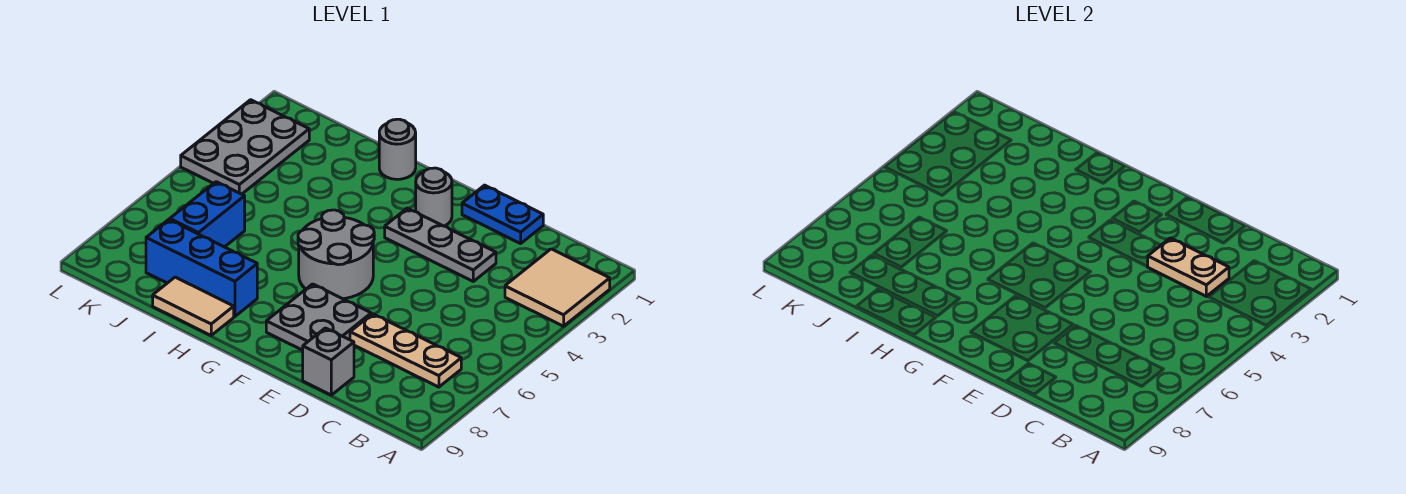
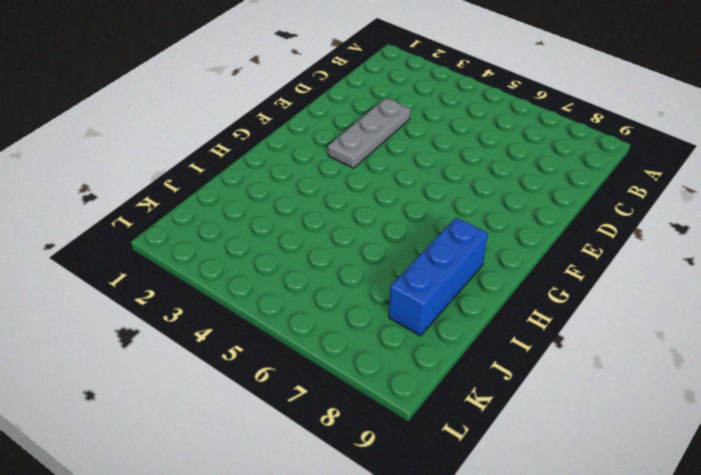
none -> tan 2x2 tile [505,249,610,326]
none -> tan 1x3 plate [350,314,461,387]
none -> blue 1x2 plate [462,185,543,244]

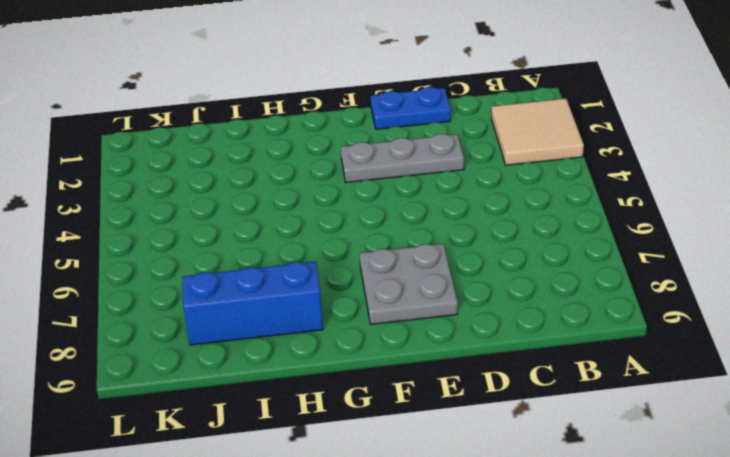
none -> tan 1x3 plate [350,314,461,387]
none -> grey 1x1 brick [303,328,354,395]
none -> grey 1x1 round brick [416,168,452,226]

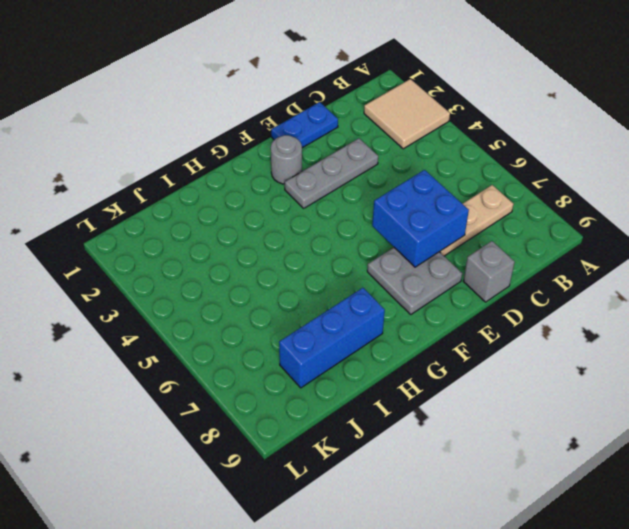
blue 2x2 brick [372,170,469,267] -> none
none -> grey 2x2 round brick [298,210,374,299]
none -> grey 1x1 round brick [379,119,416,179]
none -> tan 1x2 tile [153,277,234,335]

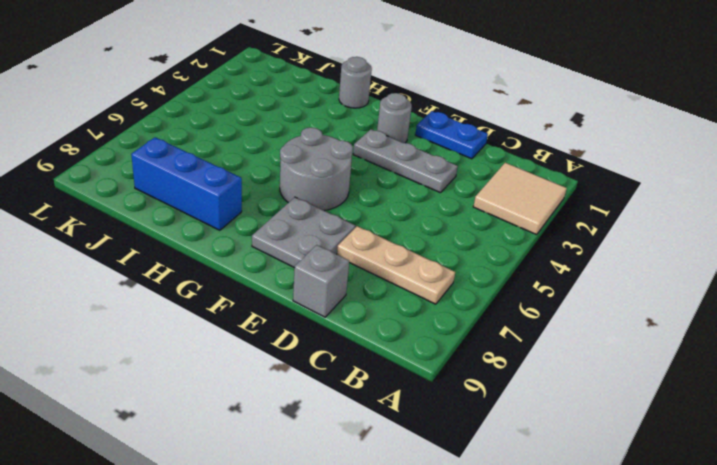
none -> tan 1x2 tile [153,277,234,335]
none -> blue 1x2 brick [170,182,245,247]
none -> grey 2x3 plate [181,100,309,194]

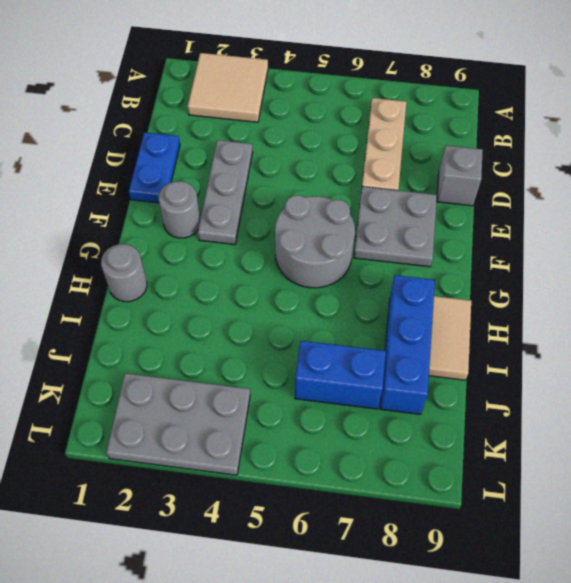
none -> tan 1x2 plate [1148,238,1229,296]

